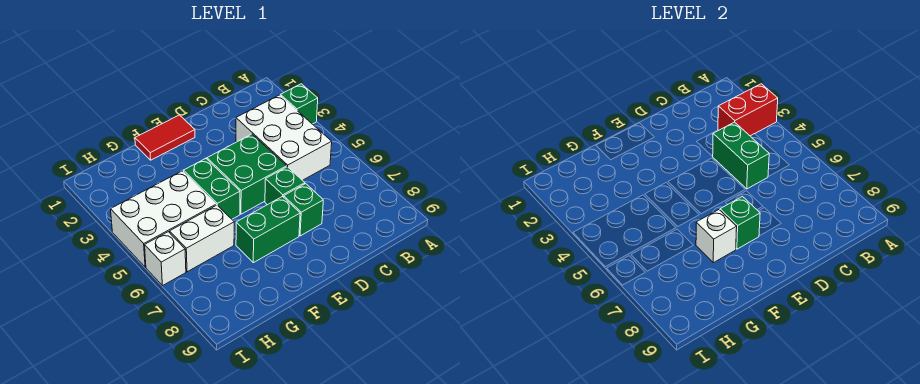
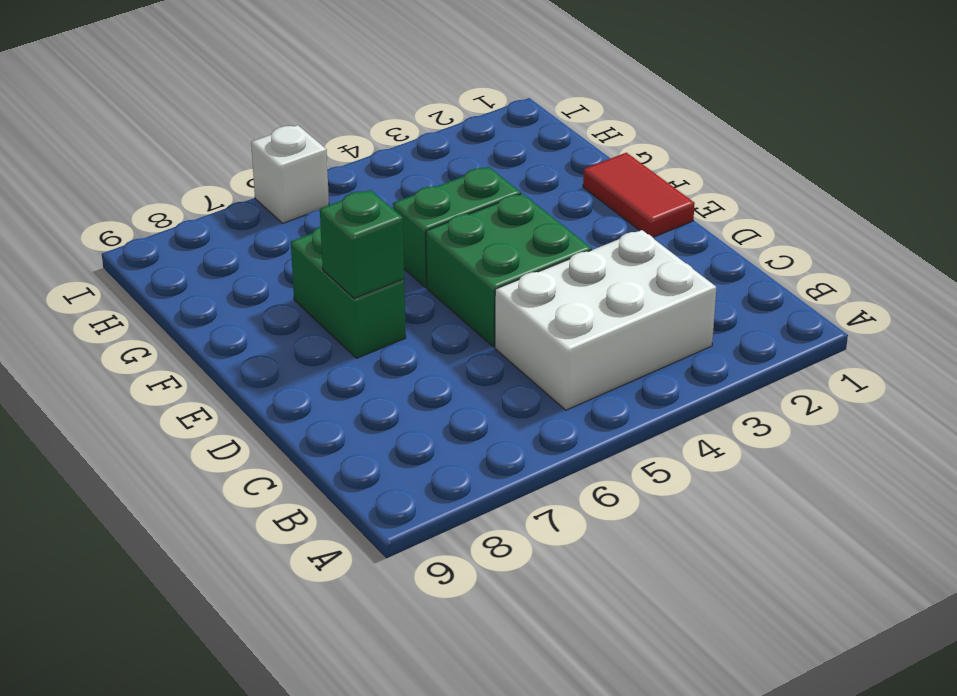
none -> green 1x1 brick [280,84,318,124]
none -> green 1x1 brick [265,167,305,205]
none -> green 1x1 brick [284,184,323,236]

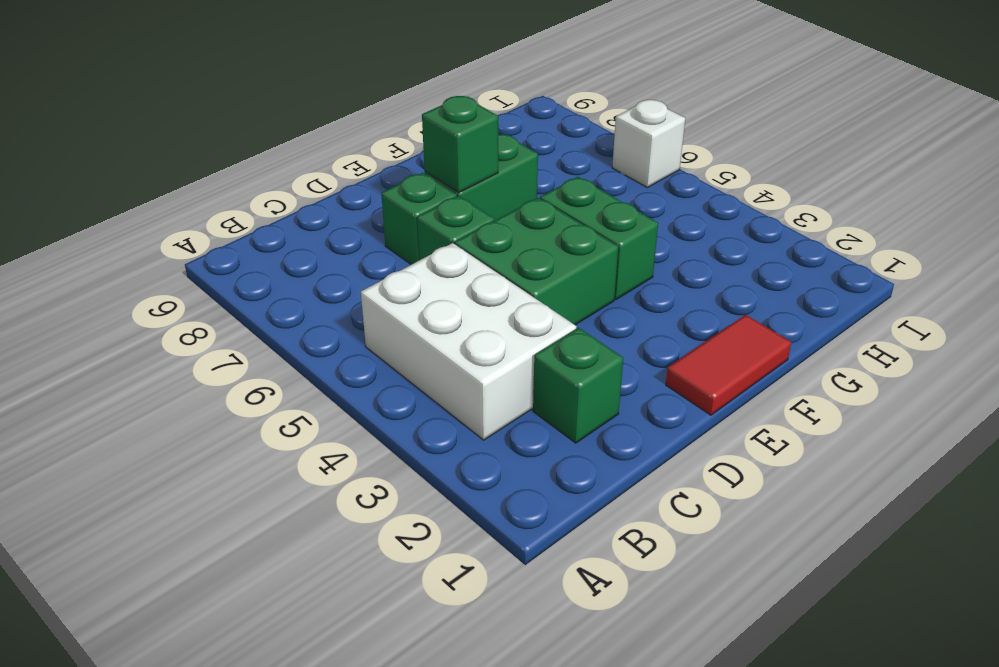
green 1x1 brick [533,328,623,443] -> green 1x1 brick moved to [280,84,318,124]
none -> white 2x3 brick [111,171,216,267]
none -> white 1x2 brick [170,205,234,272]
none -> red 1x2 brick [718,84,778,136]

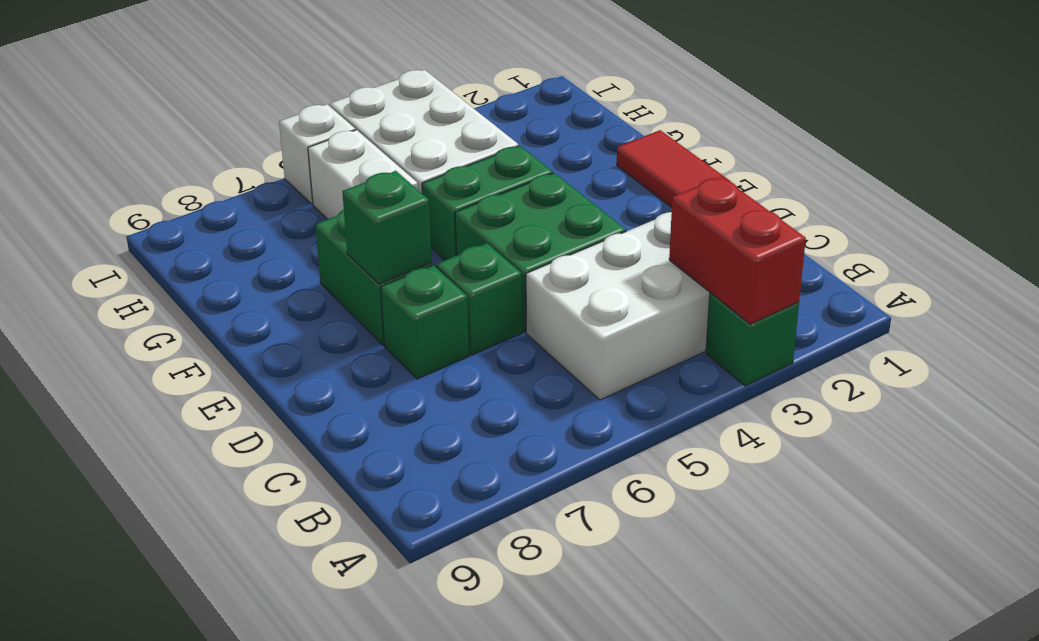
none -> green 1x2 brick [712,122,769,189]
none -> white 1x1 brick [696,210,737,263]

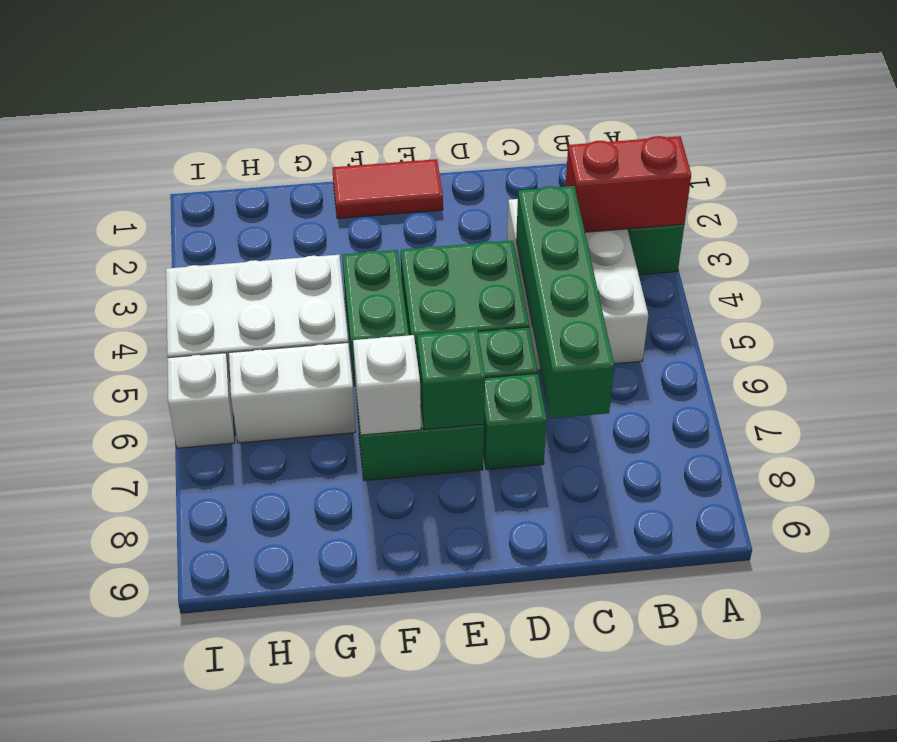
green 1x4 brick [516,186,614,418] -> green 1x2 brick [712,122,769,189]

